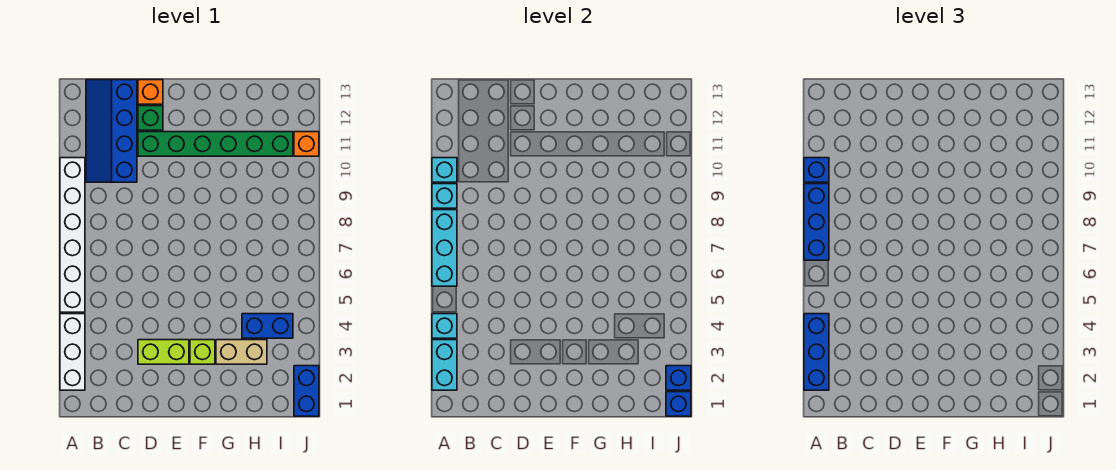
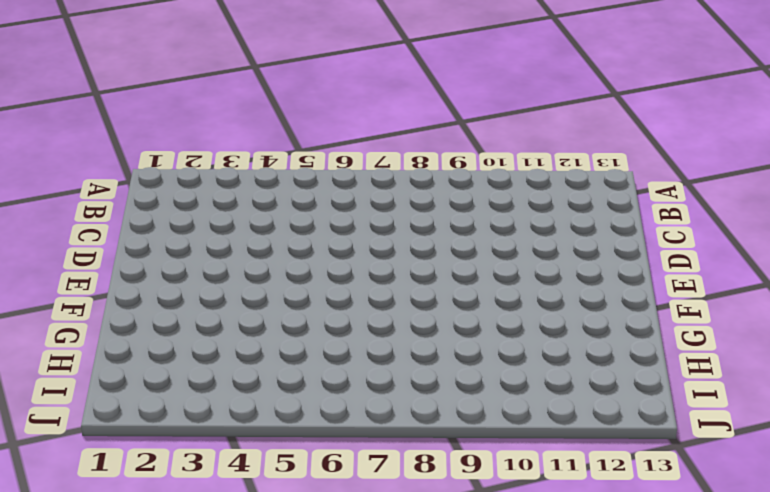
none -> white 1x3 brick [60,314,85,390]
none -> white 1x6 brick [60,158,85,312]
none -> blue 2x4 slope [86,80,137,182]

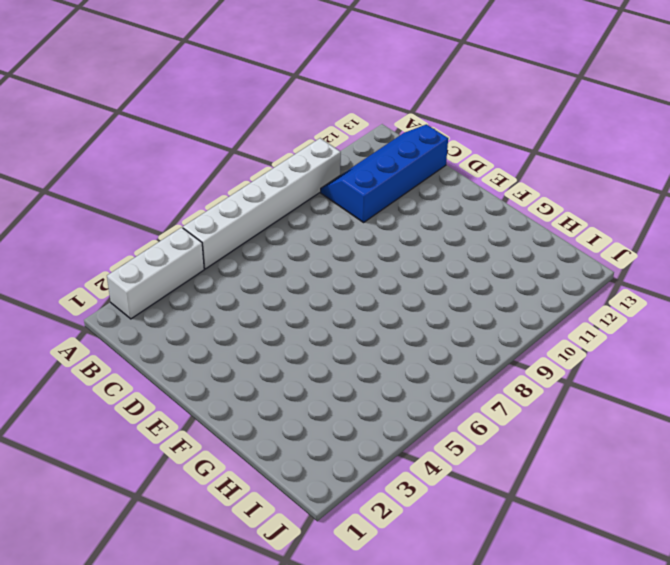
none -> lime 1x2 brick [138,340,189,364]
none -> green 1x6 brick [138,132,293,156]
none -> green 1x1 brick [138,106,163,130]

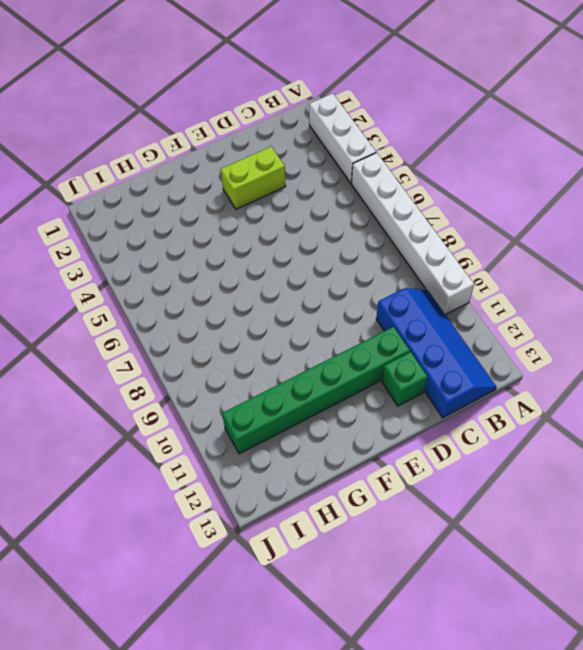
none -> orange 1x1 brick [138,80,163,104]
none -> lime 1x1 brick [190,340,215,364]
none -> tan 1x2 brick [216,340,267,364]

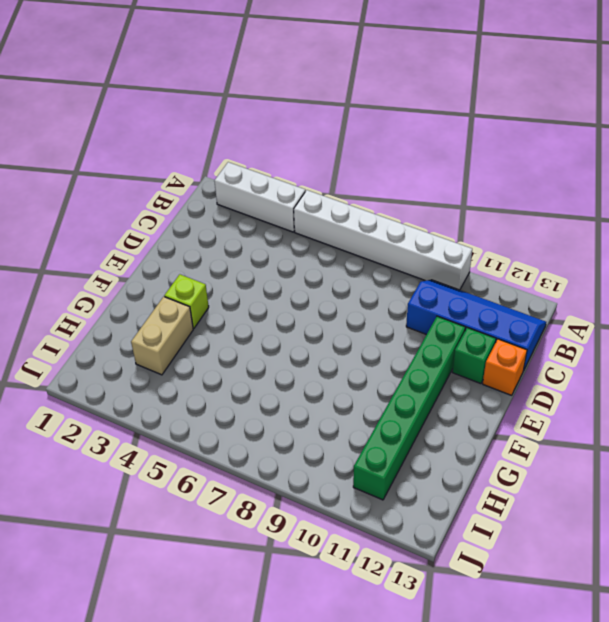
none -> lime 1x2 brick [138,340,189,364]
none -> blue 1x2 brick [242,314,293,338]
none -> blue 1x2 brick [294,366,319,416]

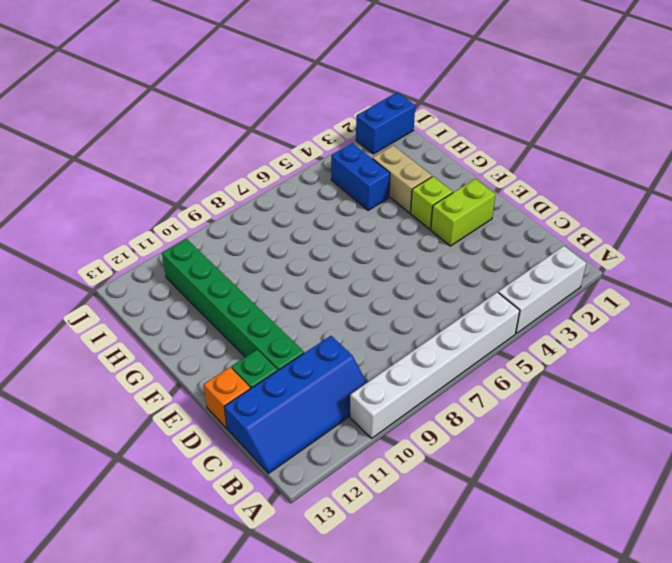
lime 1x2 brick [431,179,496,246] -> lime 1x2 brick turned to [138,340,189,364]
none -> orange 1x1 brick [294,132,319,156]
none -> cyan 1x2 brick [432,340,457,390]
none -> cyan 1x1 brick [432,314,457,338]

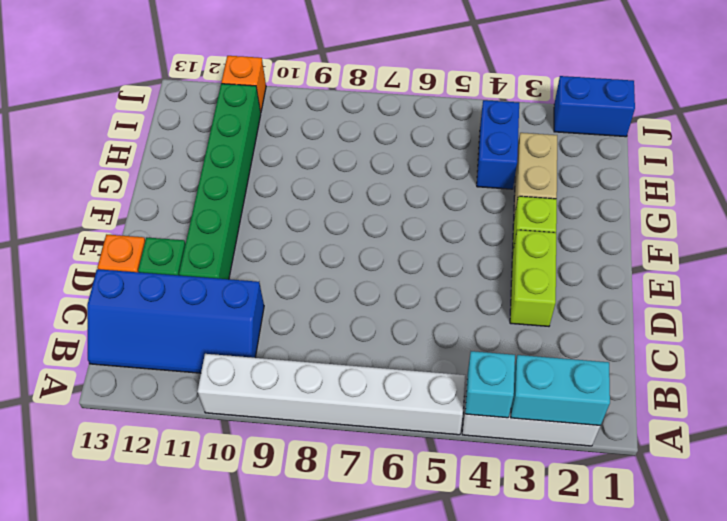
none -> cyan 1x3 brick [432,210,457,286]
none -> cyan 1x1 brick [432,184,457,208]
none -> cyan 1x1 brick [432,158,457,182]

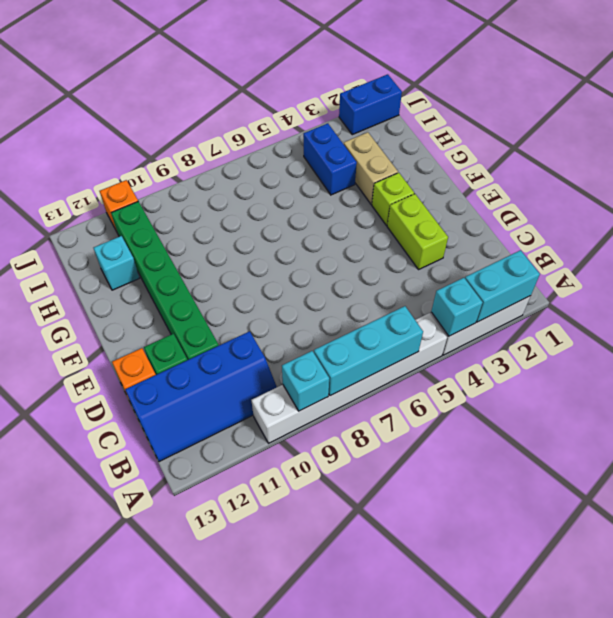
cyan 1x1 brick [94,236,139,290] -> cyan 1x1 brick moved to [432,158,457,182]
none -> blue 1x1 brick [666,392,691,416]
none -> blue 1x1 brick [666,366,691,390]
none -> blue 1x3 brick [804,314,829,390]

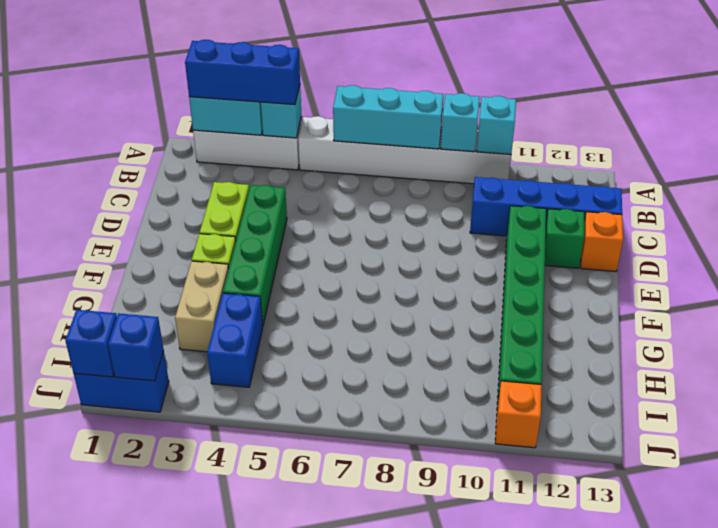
green 1x4 brick [223,185,287,325] -> none
none -> blue 1x3 brick [804,184,829,260]
none -> blue 1x1 brick [804,158,829,182]

